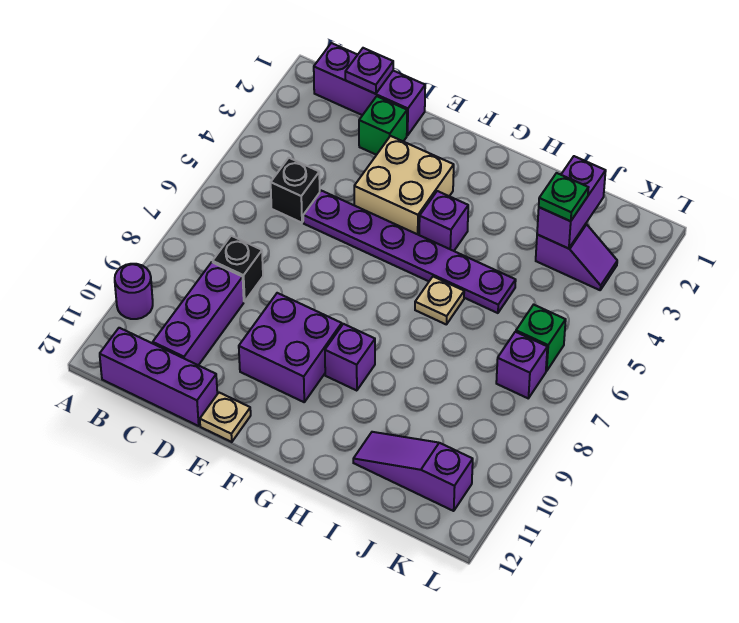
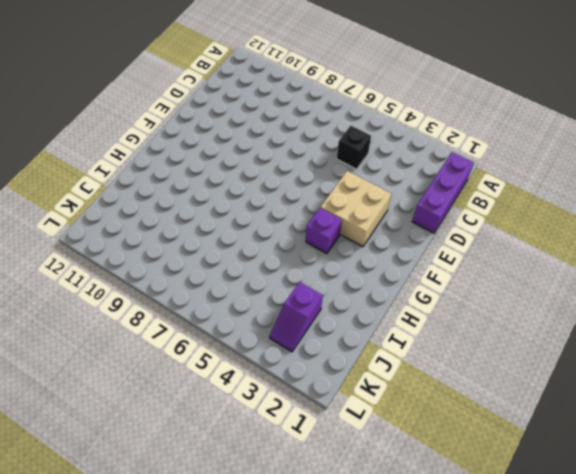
none -> purple 1x1 round brick [115,264,153,319]
none -> purple 1x3 brick [100,328,217,426]
none -> black 1x1 brick [213,236,263,301]

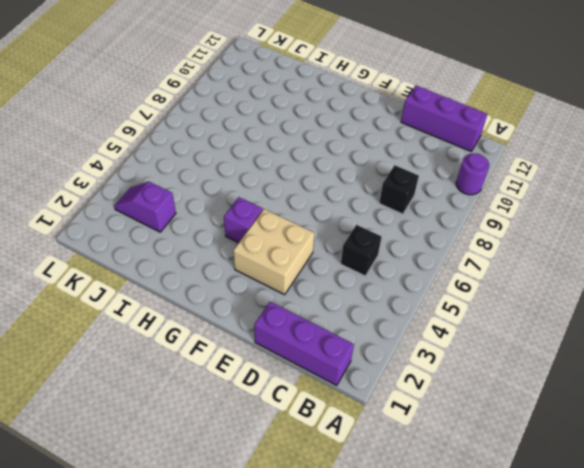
none -> purple 1x3 brick [153,262,244,365]
none -> green 1x1 brick [359,96,407,155]
none -> purple 1x6 plate [303,191,516,313]

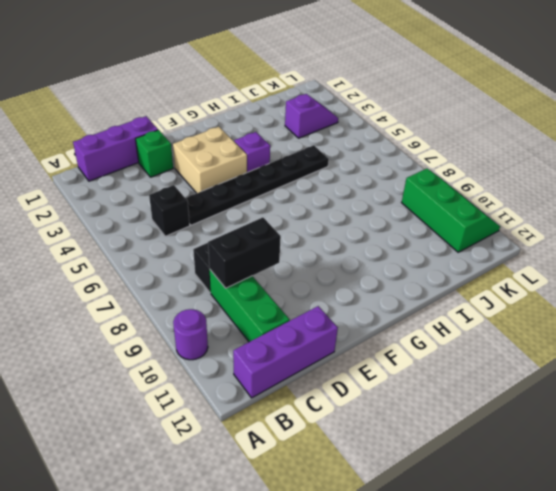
green 1x3 brick [210,270,290,342] -> purple 1x3 brick [153,262,244,365]
black 1x2 brick [208,217,281,288] -> none
black 1x6 plate [186,145,329,225] -> purple 1x6 plate [303,191,516,313]
green 2x3 slope [402,169,500,252] -> purple 1x3 slope [353,432,473,511]
none -> purple 2x2 brick [239,293,342,402]
none -> tan 1x1 plate [200,393,251,442]
none -> purple 1x1 brick [325,324,375,391]

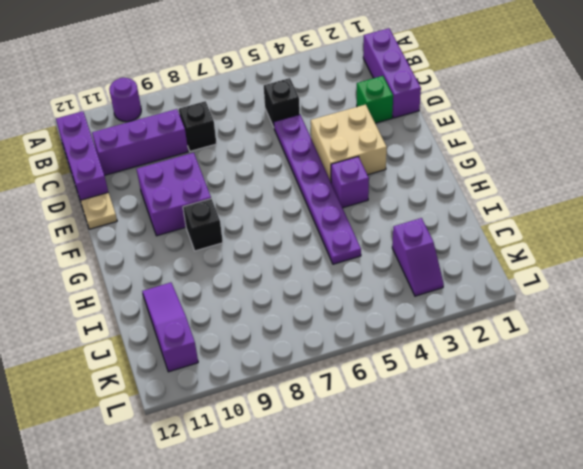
black 1x1 brick [183,199,223,251] -> purple 1x1 brick [325,324,375,391]
none -> tan 1x1 plate [415,277,464,324]
none -> green 1x1 brick [516,305,566,371]
none -> purple 1x1 brick [496,332,547,398]

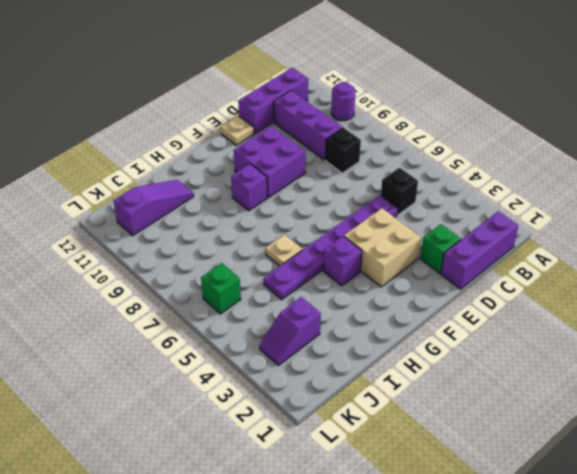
none -> purple 1x1 brick [496,332,547,398]
none -> purple 1x1 plate [345,48,393,94]
none -> purple 1x2 brick [537,156,606,249]

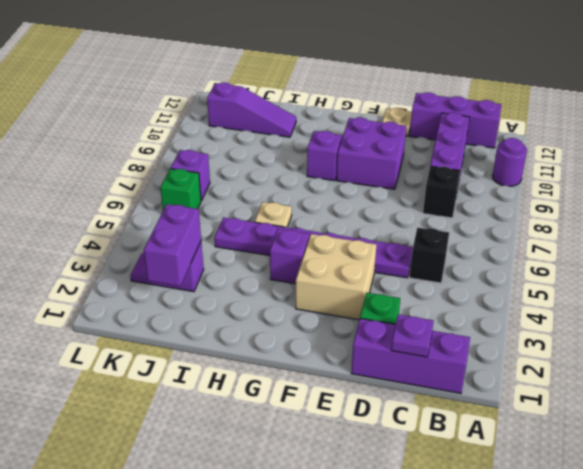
none -> green 1x1 plate [539,173,588,221]

